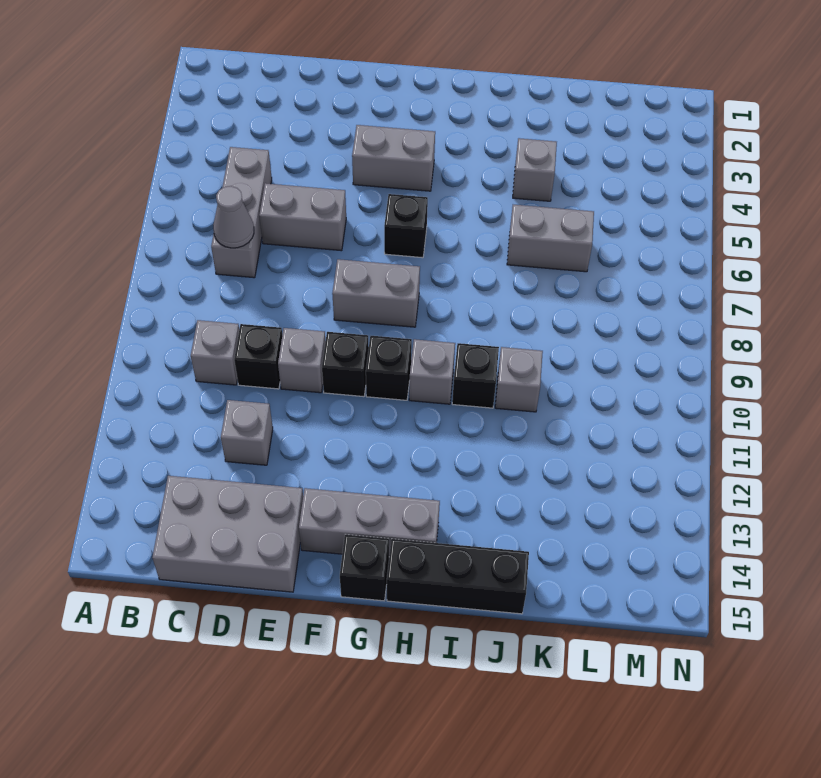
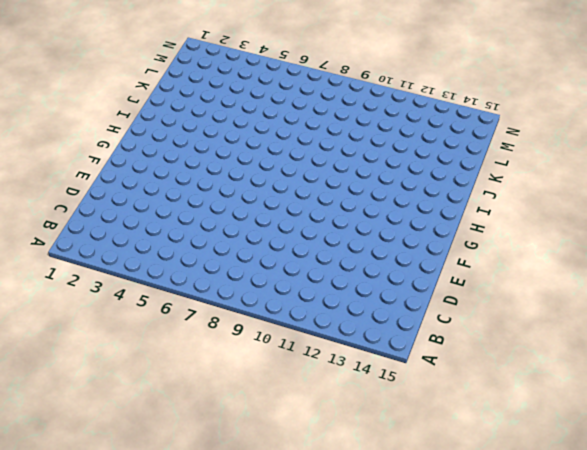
none -> grey 1x3 brick [211,147,272,278]
none -> grey 1x1 brick [191,320,239,385]
none -> grey 2x3 brick [152,476,303,592]

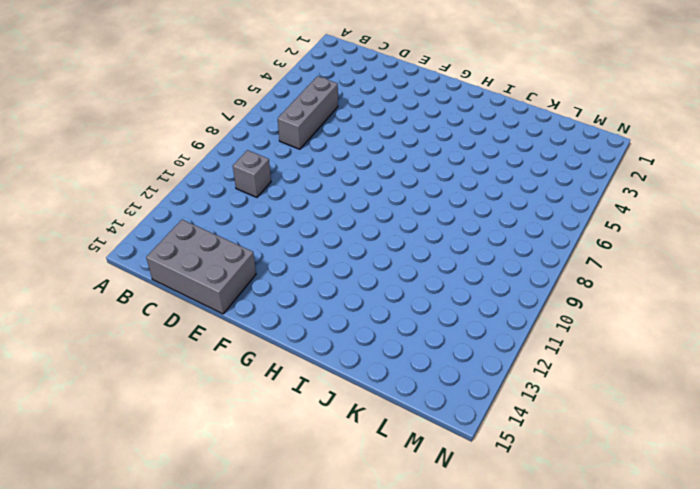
none -> grey 1x2 brick [259,183,346,251]
none -> black 1x1 brick [234,324,282,389]
none -> grey 1x1 brick [221,400,273,465]

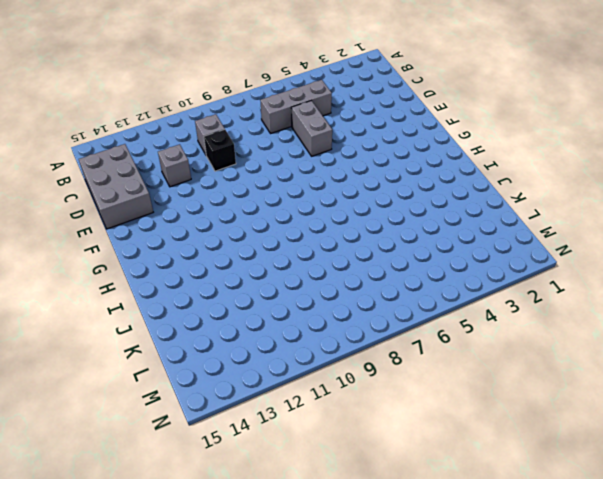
none -> grey 1x1 brick [278,328,326,393]
none -> grey 1x2 brick [352,125,435,191]
none -> grey 1x2 brick [332,259,420,327]

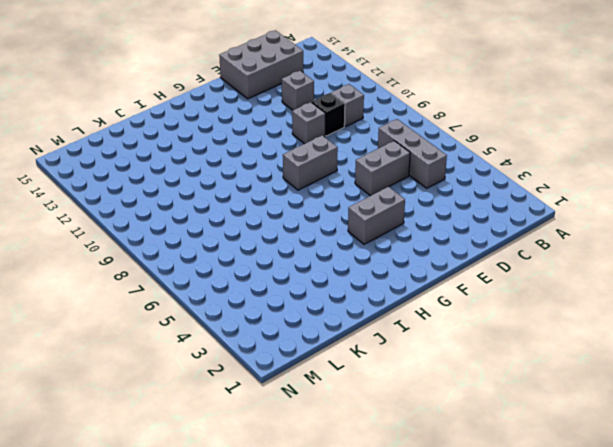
none -> black 1x1 brick [322,332,369,397]
none -> grey 1x3 brick [299,488,440,555]
none -> black 1x1 brick [384,194,428,258]

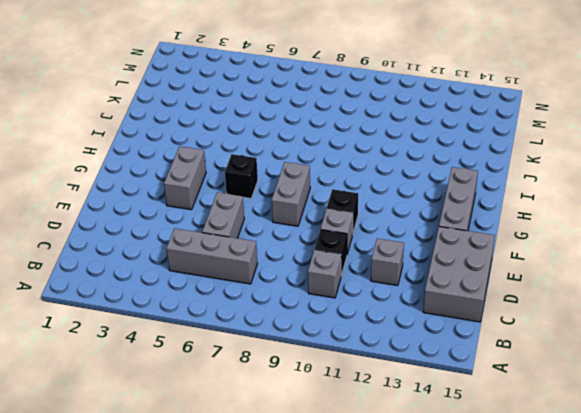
none -> black 1x1 brick [366,336,412,400]
none -> black 1x1 brick [340,534,389,601]
none -> grey 1x1 brick [409,339,455,404]

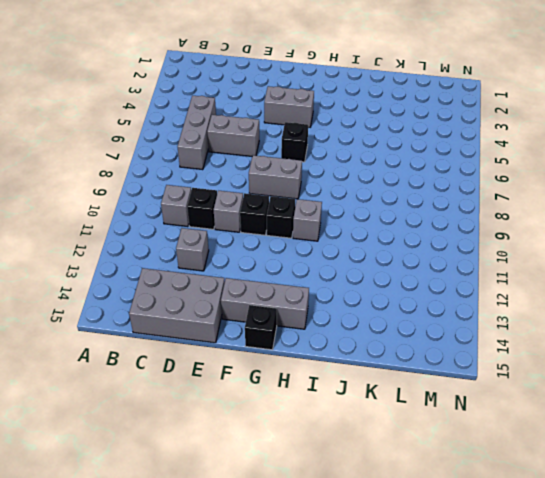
none -> black 1x3 brick [387,539,529,614]
none -> black 1x1 brick [452,343,499,408]
none -> grey 1x1 brick [513,138,557,201]

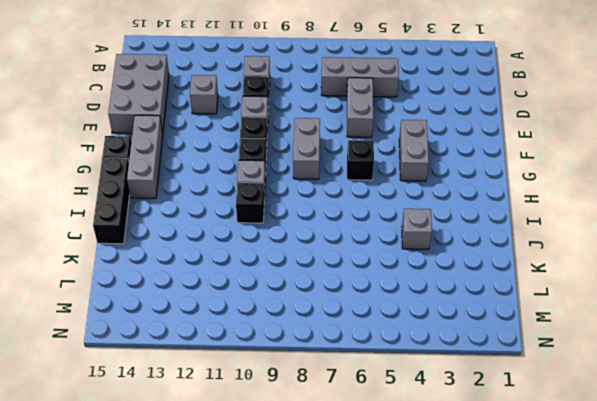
none -> grey 1x2 brick [507,205,594,272]
none -> grey 1x1 brick [495,347,543,412]
none -> grey 1x1 cone [213,186,254,248]

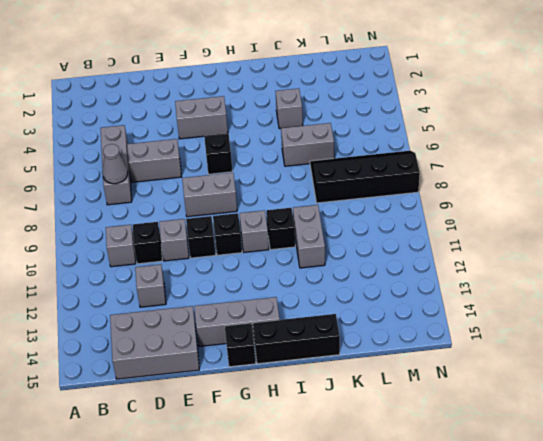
grey 1x2 brick [293,205,325,268] -> grey 1x1 brick [495,347,543,412]
black 2x4 slope [310,151,420,203] -> none

